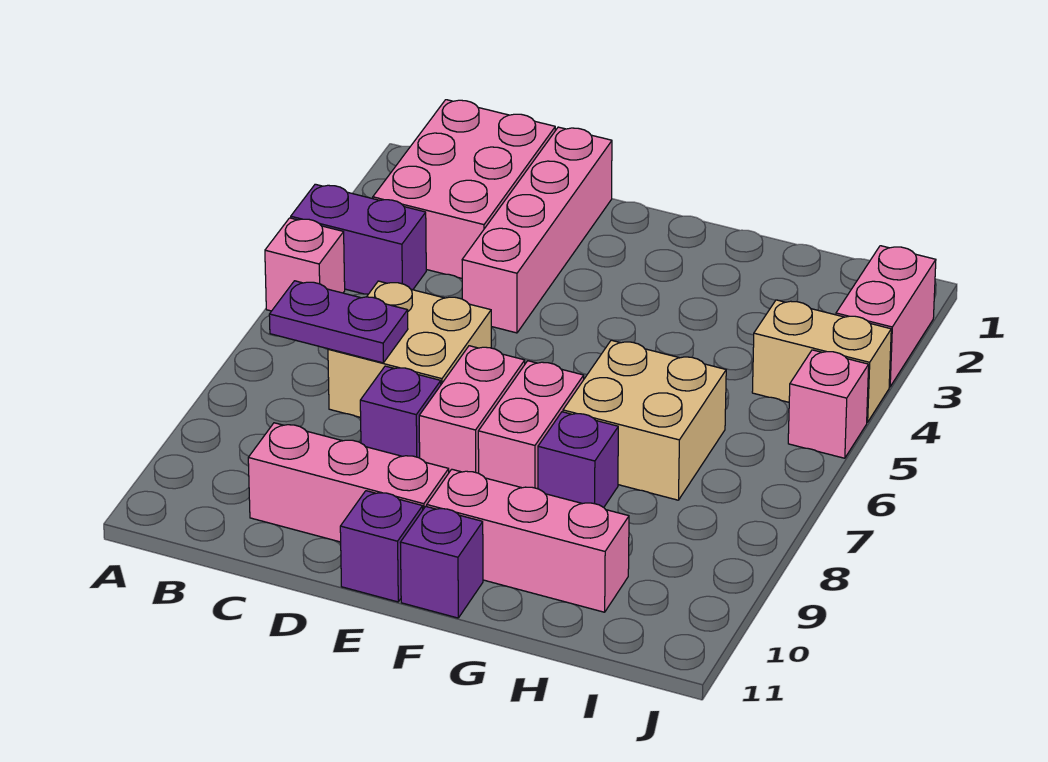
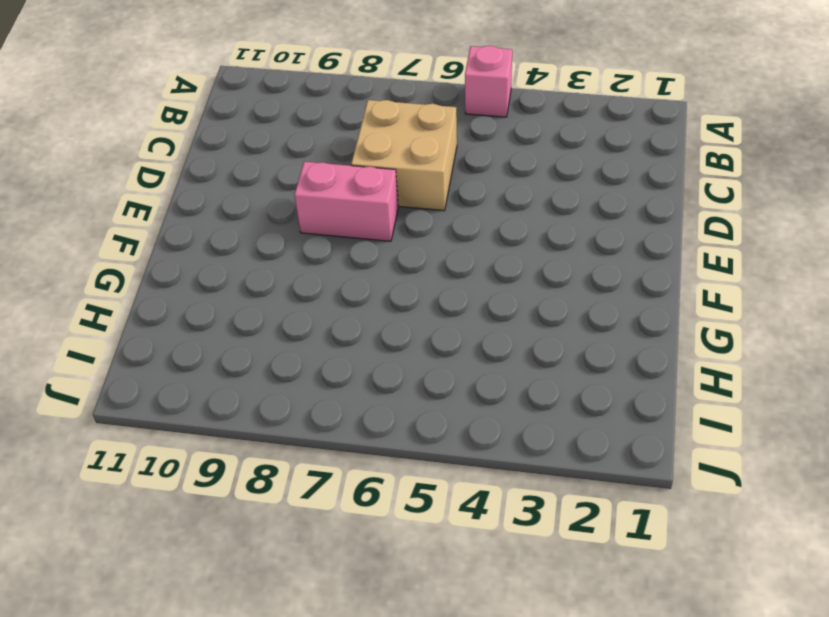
none -> purple 1x2 brick [291,184,426,294]
none -> pink 2x3 brick [373,100,555,278]
none -> pink 1x3 brick [248,423,449,542]

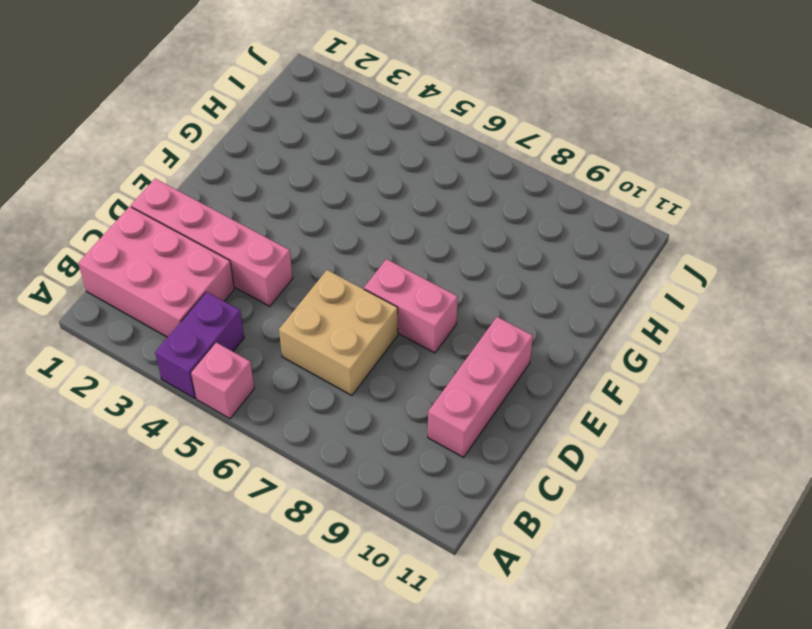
none -> purple 1x1 brick [360,366,441,458]
none -> purple 1x1 brick [340,491,423,602]
none -> pink 1x2 brick [478,361,584,489]

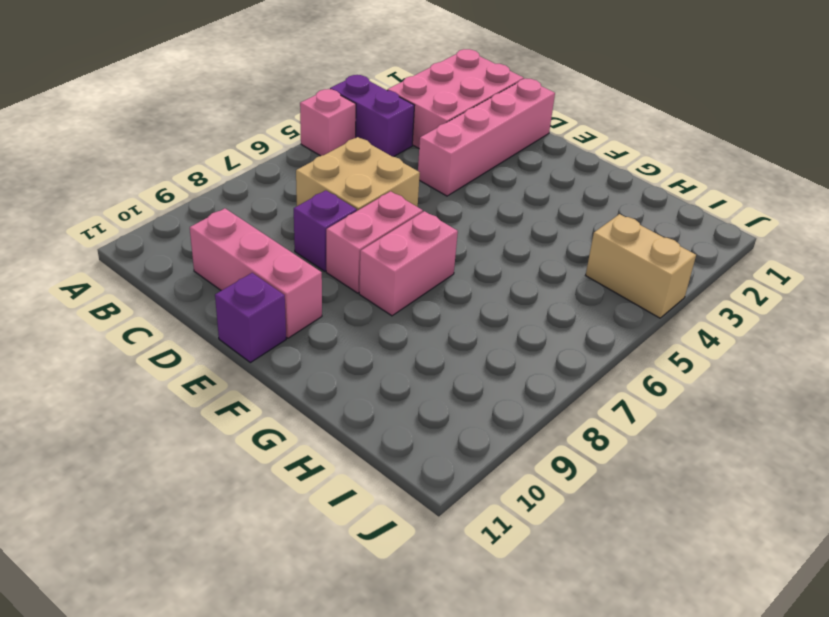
none -> pink 1x3 brick [427,469,629,612]
none -> purple 1x1 brick [400,506,483,618]
none -> tan 2x2 brick [563,340,726,500]

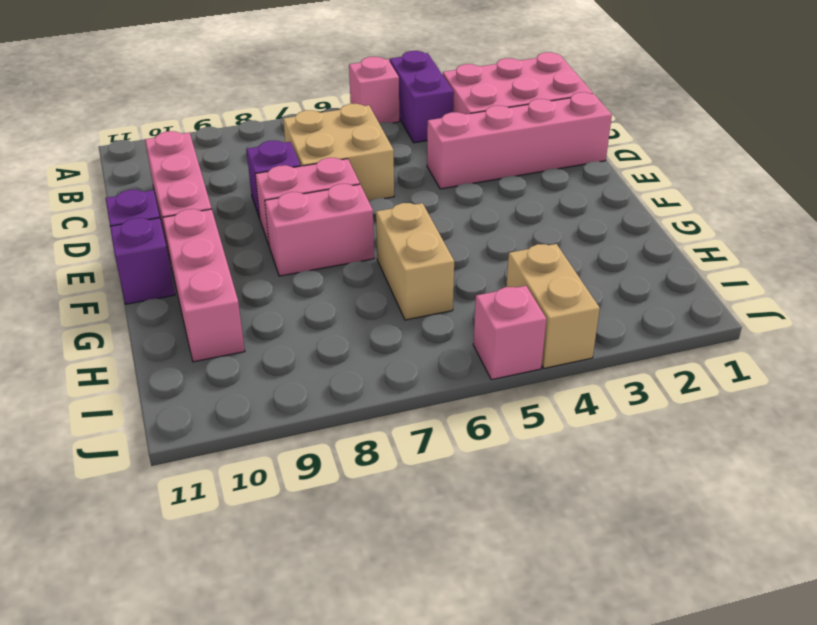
tan 1x2 brick [376,203,454,320] -> tan 2x2 brick [563,340,726,500]
none -> purple 1x1 brick [538,412,618,507]
none -> pink 1x2 brick [836,246,936,387]
none -> purple 1x2 plate [269,281,408,363]

